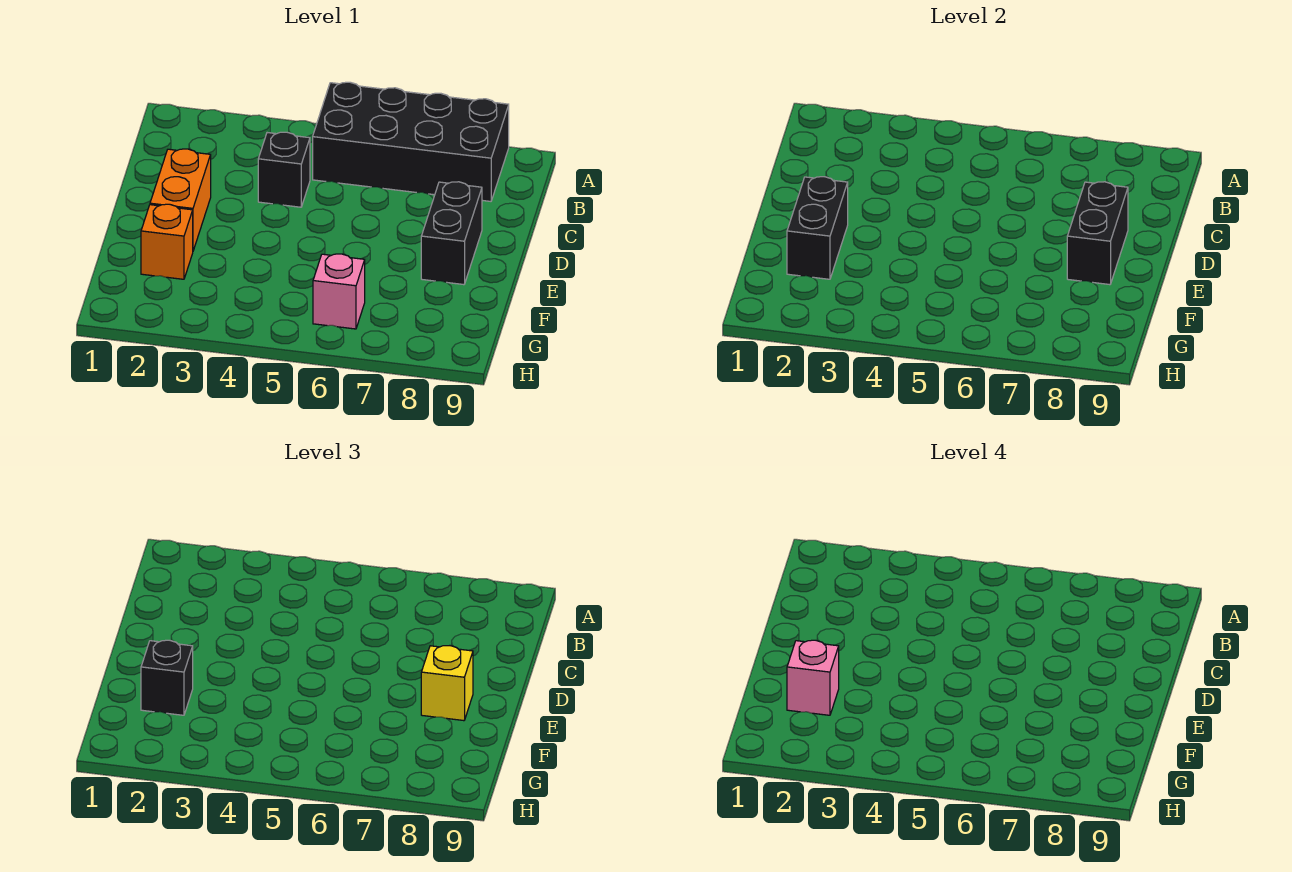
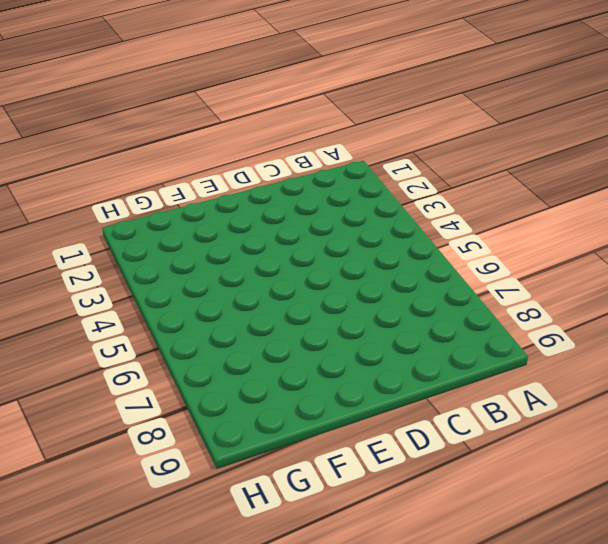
none -> black 2x4 brick [313,82,509,201]
none -> black 1x1 brick [258,132,310,207]

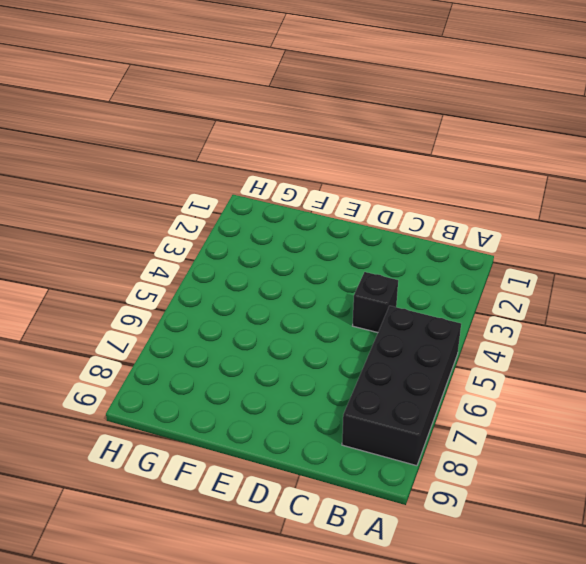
none -> orange 1x2 brick [150,149,211,251]
none -> black 1x2 brick [421,182,482,285]

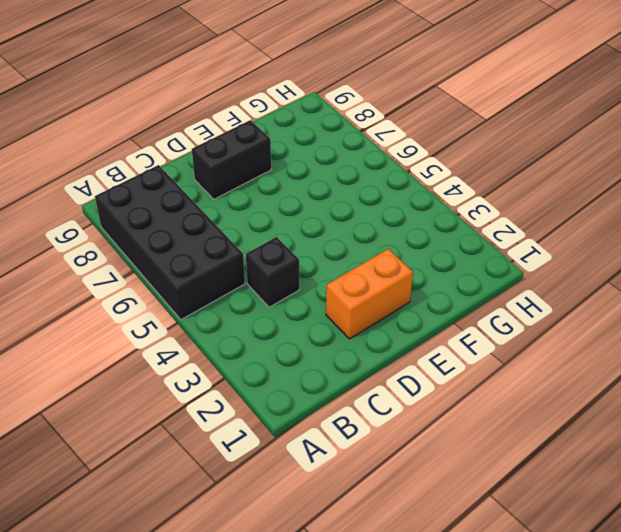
none -> orange 1x1 brick [141,204,193,279]
none -> pink 1x1 brick [313,254,365,329]

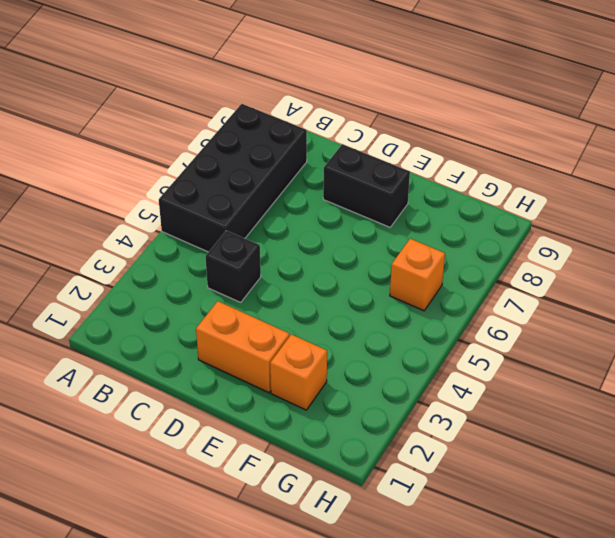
orange 1x1 brick [390,239,445,311] -> pink 1x1 brick [313,254,365,329]
none -> black 1x2 brick [1067,182,1128,285]
none -> black 1x2 brick [787,177,848,279]

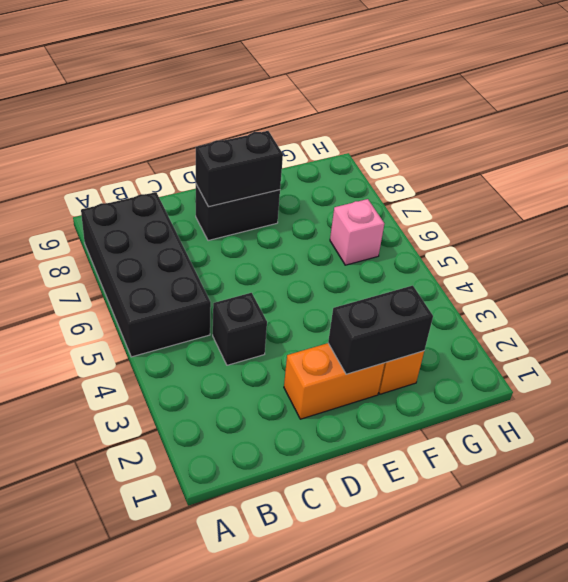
none -> yellow 1x1 brick [421,646,473,721]
none -> black 1x1 brick [141,640,193,715]

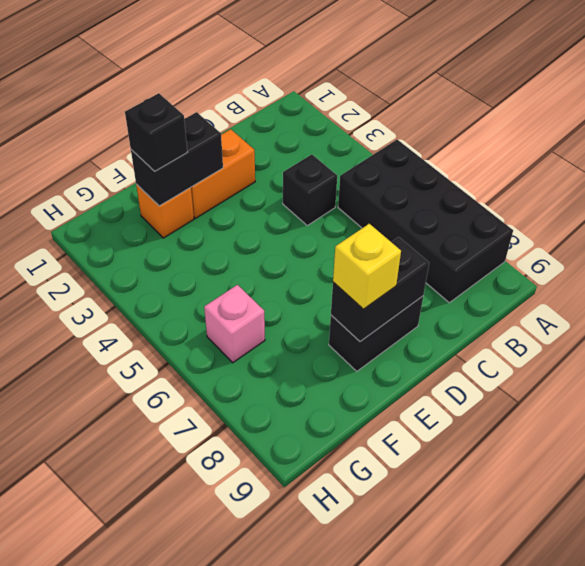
none -> pink 1x1 brick [787,640,839,715]

